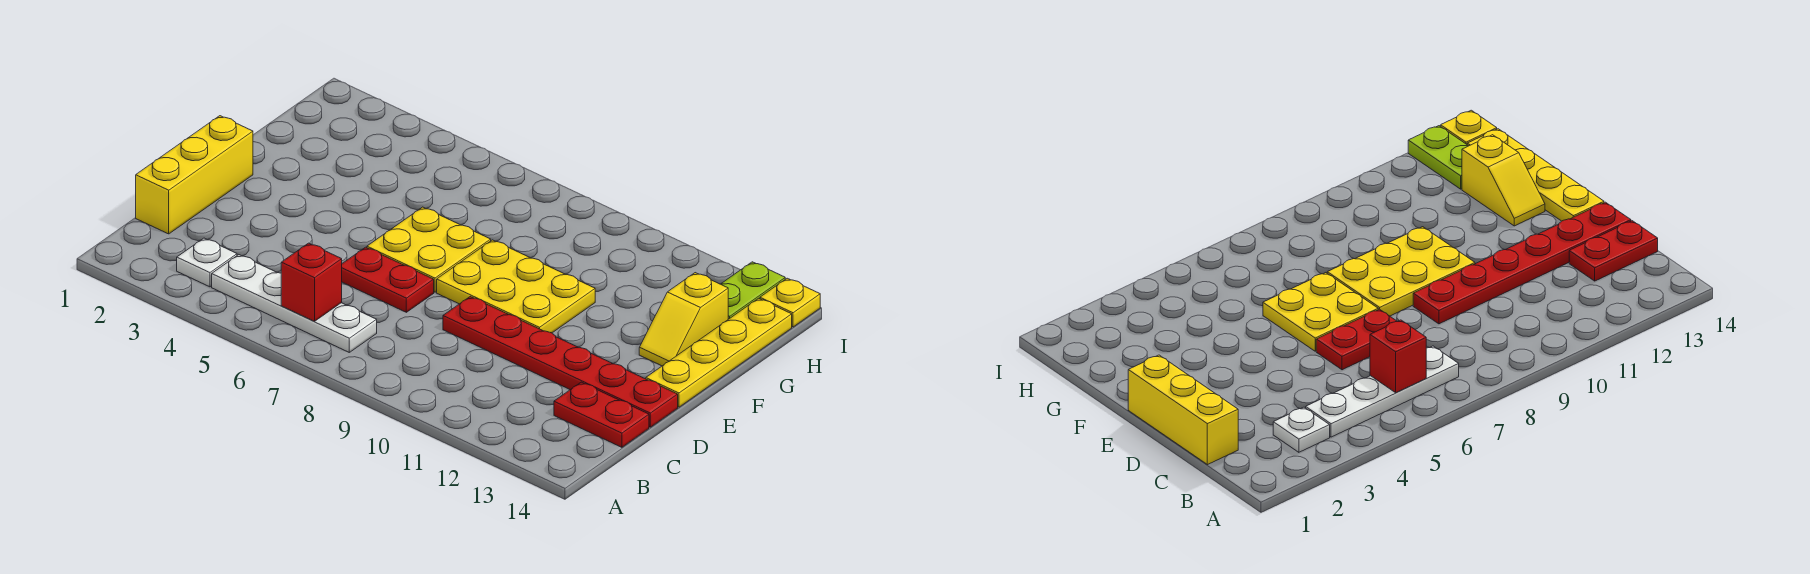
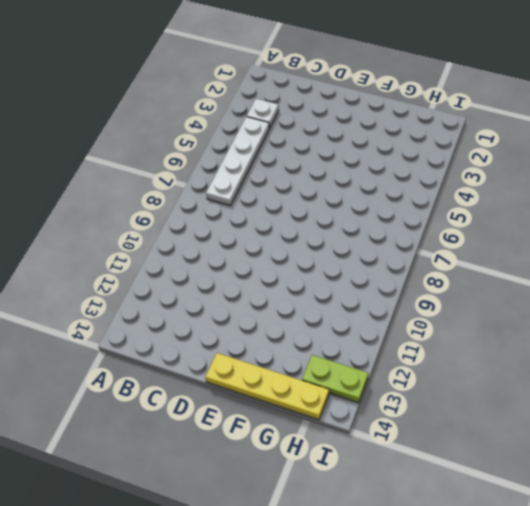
none -> yellow 1x3 brick [136,116,253,234]
none -> red 1x2 plate [554,382,649,447]
none -> red 1x2 plate [342,247,434,312]

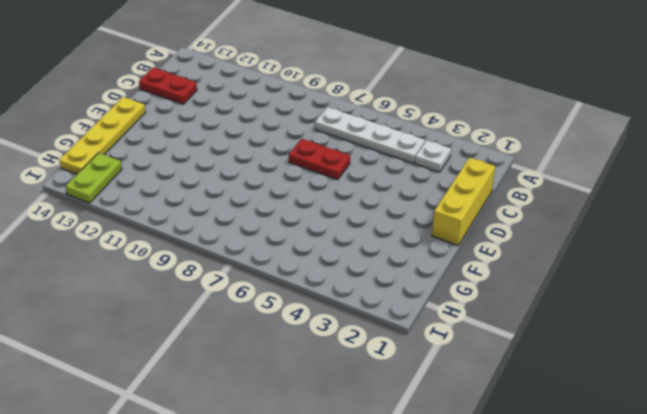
none -> red 1x6 plate [443,297,678,427]
none -> yellow 2x2 plate [367,207,491,292]
none -> yellow 2x3 plate [437,240,595,333]

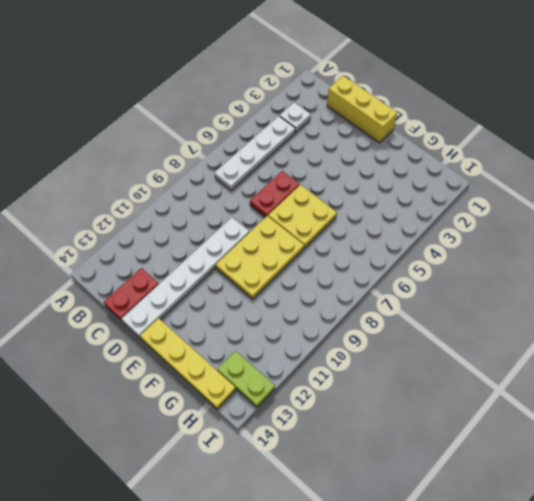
white 1x6 plate [122,217,249,338] -> red 1x6 plate [443,297,678,427]
none -> yellow 1x2 slope [639,273,728,366]
none -> yellow 1x1 plate [760,278,820,327]
none -> red 1x1 brick [281,243,342,321]

